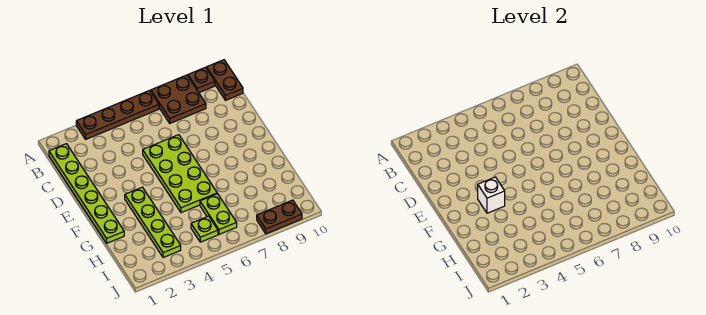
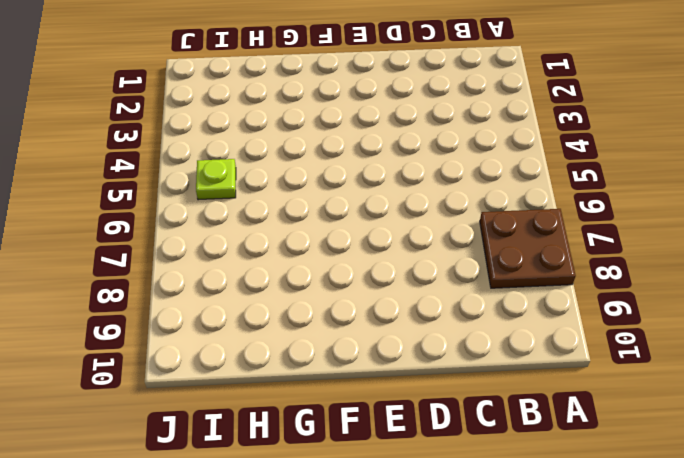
none -> brown 1x4 plate [76,90,159,139]
none -> brown 1x1 plate [188,67,215,93]

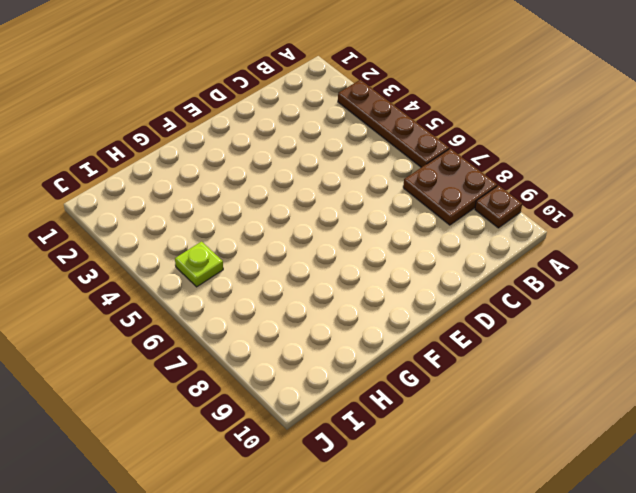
none -> brown 1x2 plate [207,60,243,100]
none -> lime 1x6 plate [49,144,124,243]

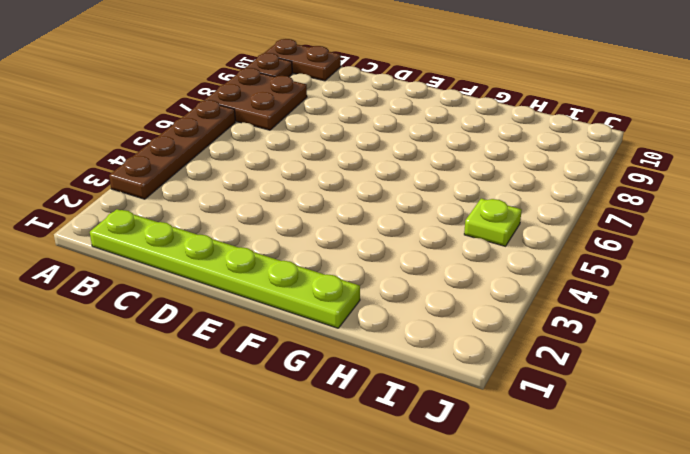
none -> lime 2x4 plate [143,135,217,213]
none -> lime 1x4 plate [125,187,181,258]

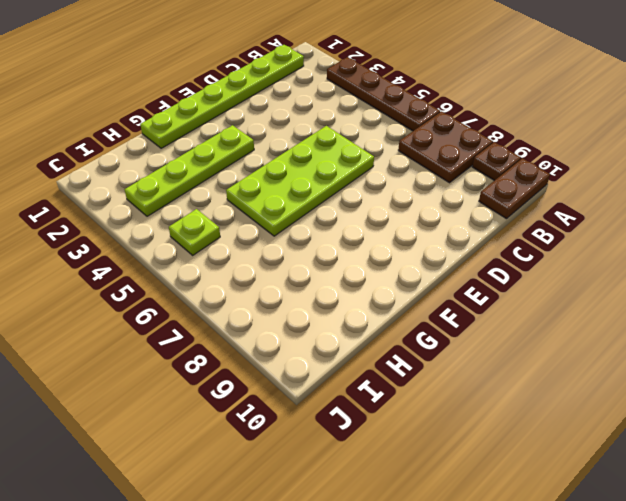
none -> lime 1x2 plate [200,194,237,234]
none -> brown 1x2 plate [257,200,302,234]

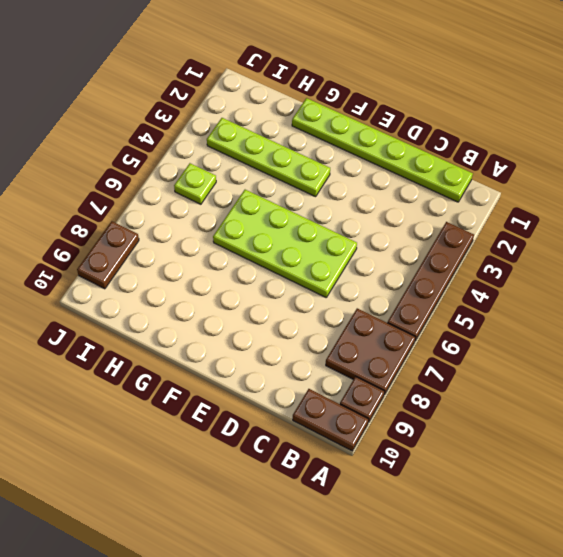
none -> lime 1x2 plate [200,194,237,234]
none -> white 1x1 brick [478,177,505,213]

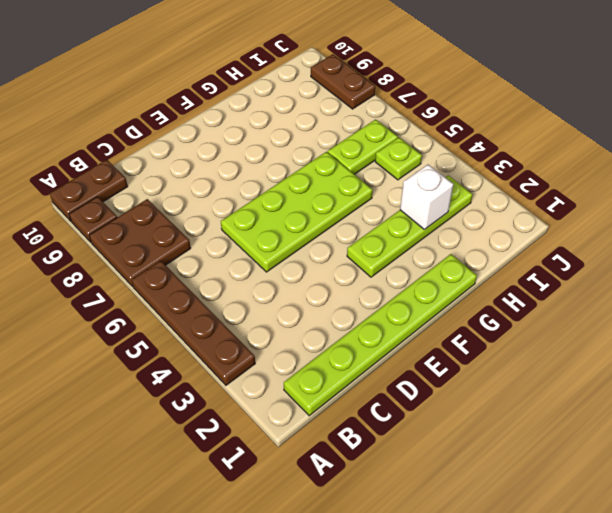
white 1x1 brick [400,165,453,230] -> white 1x1 brick moved to [478,177,505,213]

